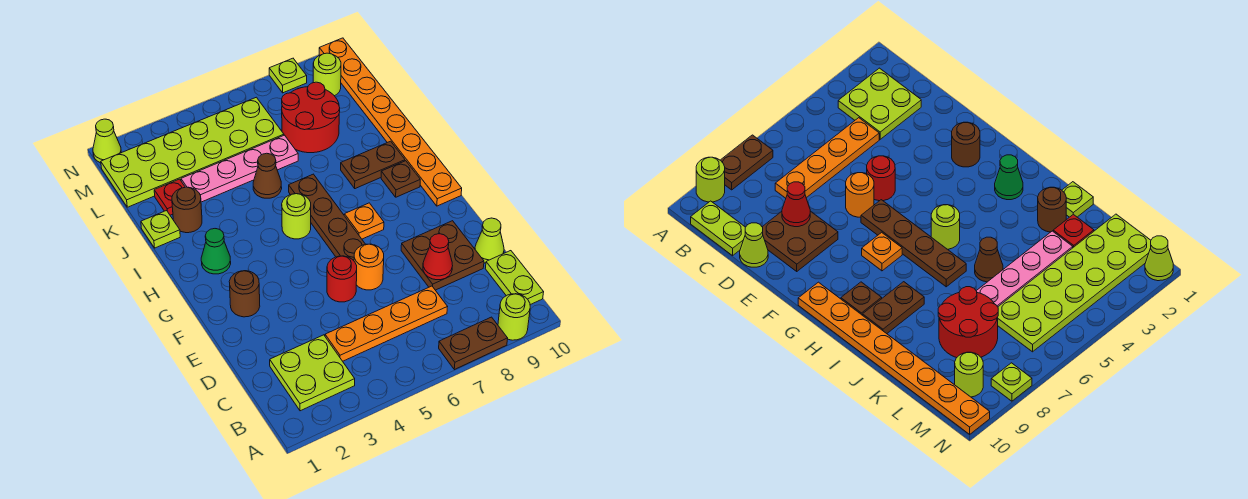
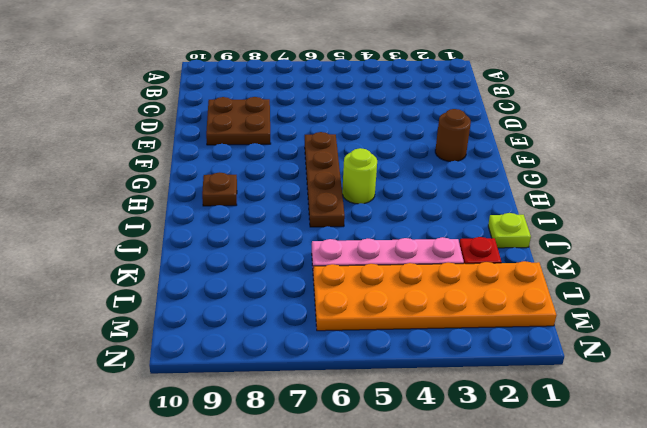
orange 2x6 plate [313,261,557,331] -> lime 2x6 plate [101,97,284,207]
none -> brown 1x2 plate [439,317,508,370]
none -> lime 1x1 round brick [498,294,530,340]
none -> lime 2x2 plate [270,335,355,411]

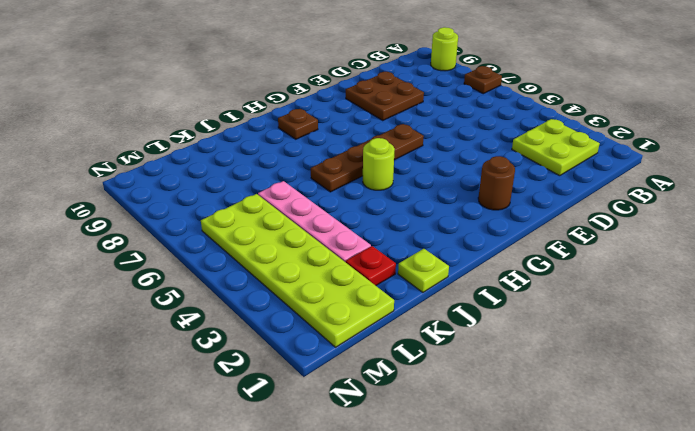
brown 1x1 plate [464,66,502,94] -> brown 1x2 plate [439,317,508,370]
none -> lime 1x2 plate [485,251,544,305]
none -> orange 1x4 plate [325,286,447,361]
none -> lime 1x1 cone [475,218,504,263]

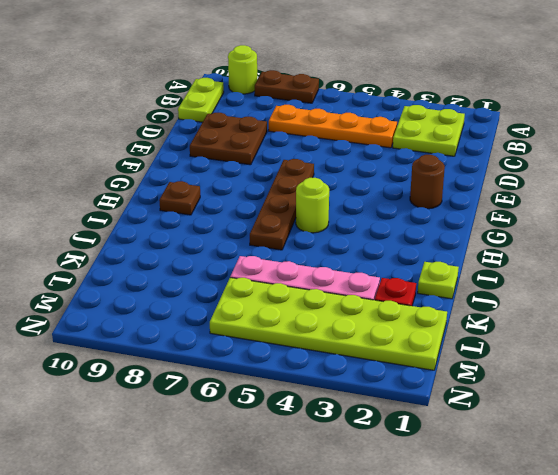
none -> lime 1x1 cone [475,218,504,263]
none -> red 1x1 round brick [327,256,357,302]
none -> orange 1x1 round brick [354,244,384,290]

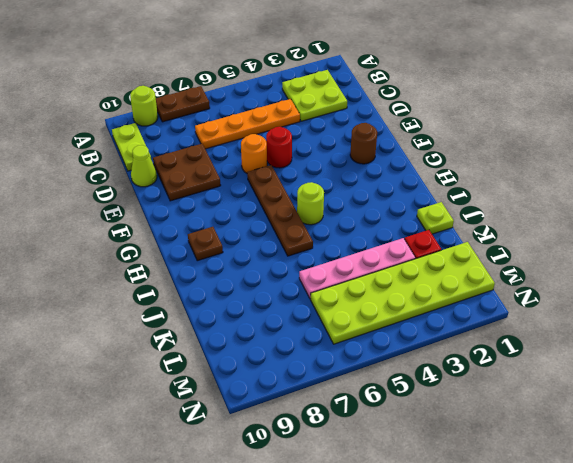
none -> orange 1x1 plate [344,203,384,239]
none -> orange 1x8 plate [319,38,462,206]
none -> green 1x1 cone [201,229,231,274]

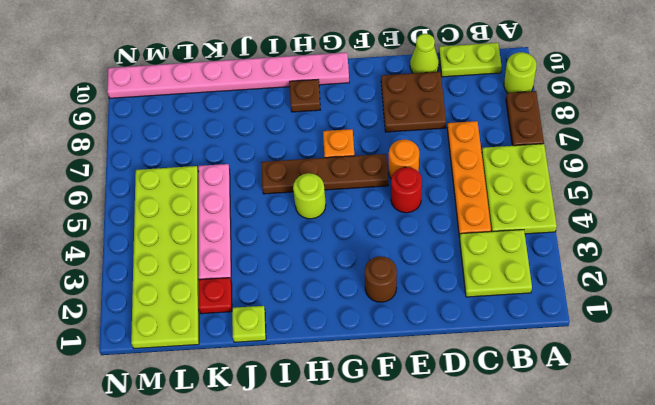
lime 2x3 plate [482,144,557,234] -> none
pink 1x8 plate [107,53,349,98] -> orange 1x8 plate [319,38,462,206]
none -> green 1x1 cone [201,229,231,274]
none -> brown 1x2 plate [341,141,405,189]
none -> brown 1x1 round brick [172,187,202,233]

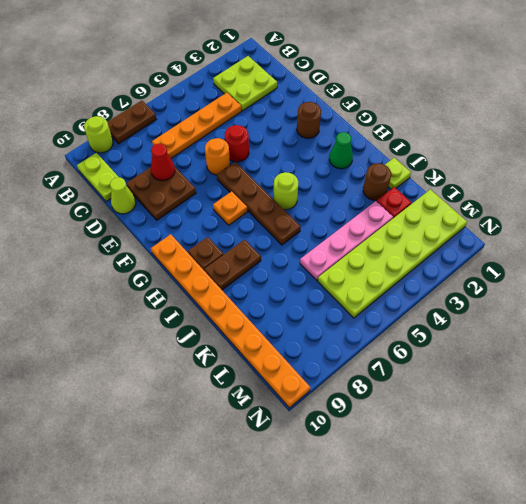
none -> brown 1x1 cone [253,153,282,198]
none -> red 2x2 round brick [282,82,340,153]
none -> lime 1x1 round brick [313,53,341,96]

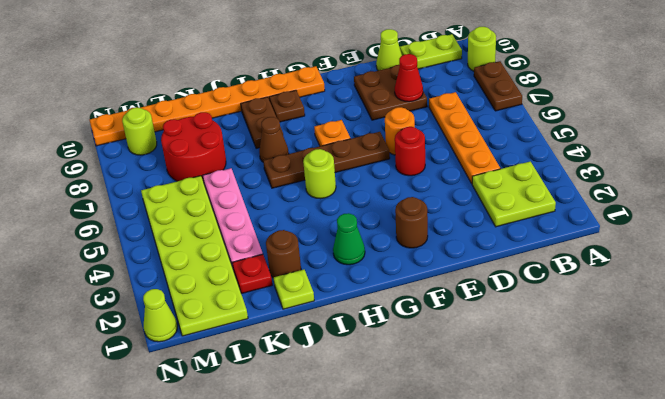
brown 1x1 cone [259,117,289,162] -> brown 1x1 cone moved to [253,153,282,198]
none -> lime 1x1 plate [269,58,307,93]

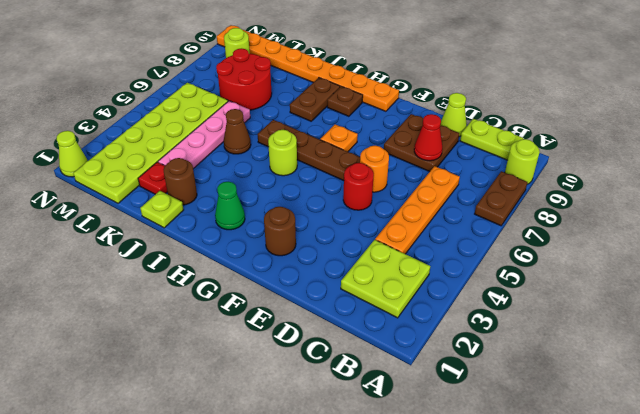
none -> lime 1x1 plate [269,58,307,93]

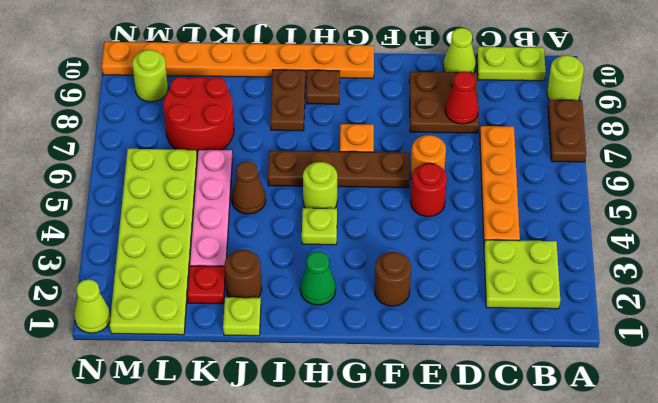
lime 1x1 plate [302,208,337,245] -> lime 1x1 plate moved to [269,58,307,93]

